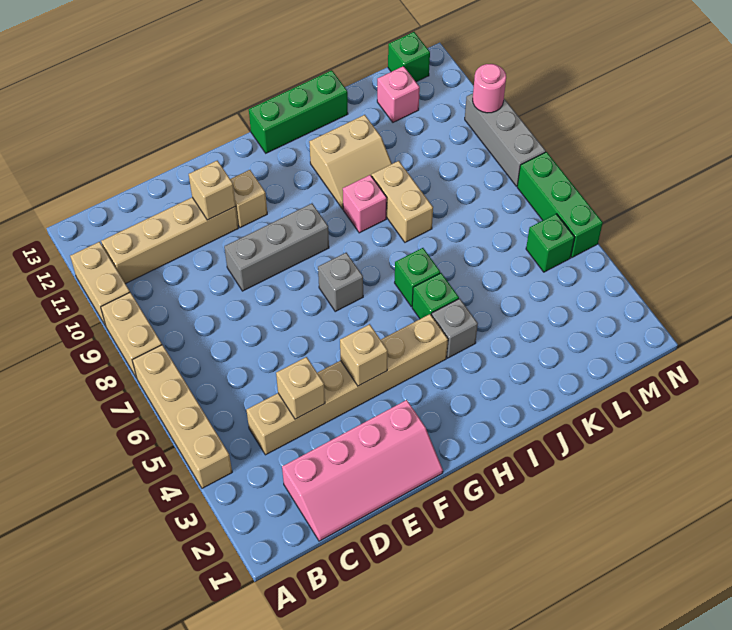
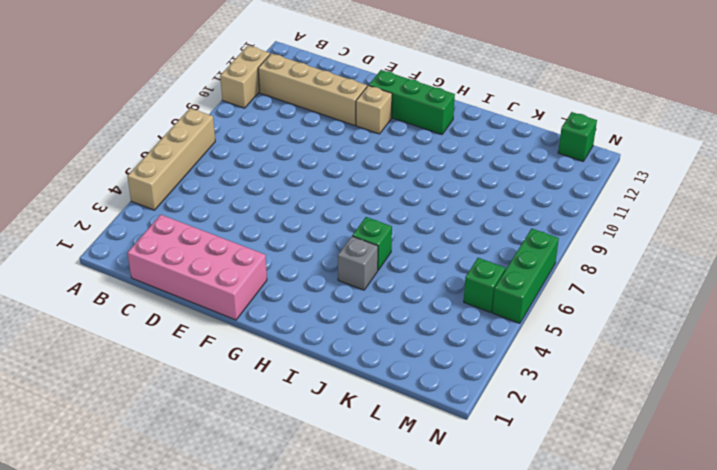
pink 2x4 brick [127,215,267,320] -> pink 2x4 slope [282,400,443,541]
green 1x3 brick [369,70,455,135] -> green 1x3 brick moved to [249,70,348,153]
none -> tan 1x2 brick [101,292,162,378]
none -> tan 1x6 brick [246,314,448,455]
none -> grey 1x3 brick [224,203,329,291]

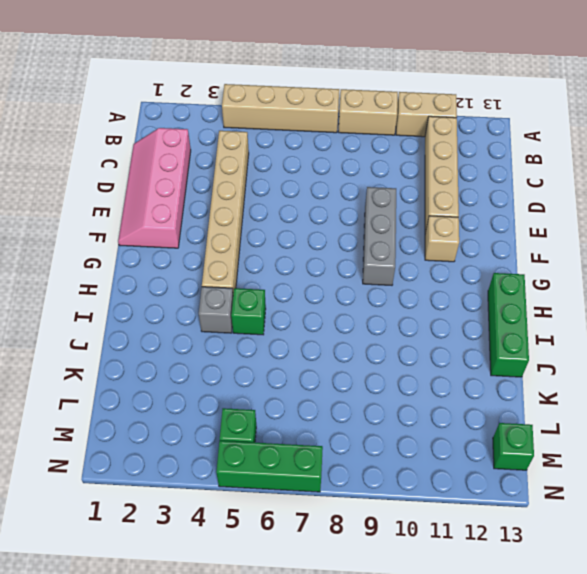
none -> grey 1x1 brick [318,253,363,311]
none -> green 1x1 brick [395,248,440,307]
none -> pink 1x1 brick [343,175,387,233]

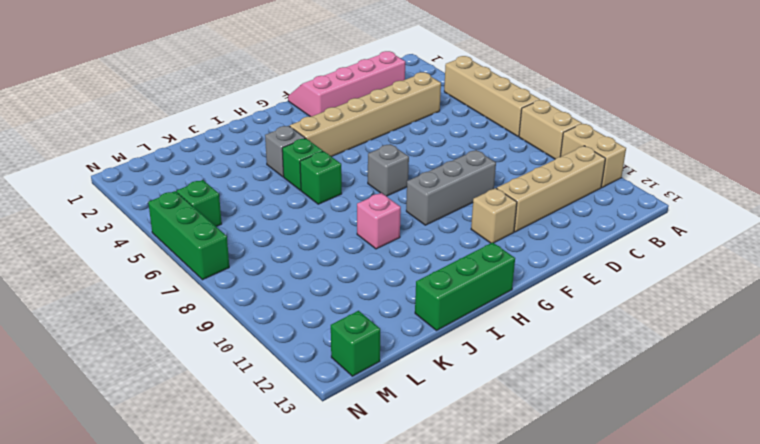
none -> tan 2x2 slope [309,115,392,209]
none -> tan 1x2 brick [372,161,433,242]
none -> pink 1x1 brick [377,66,420,122]

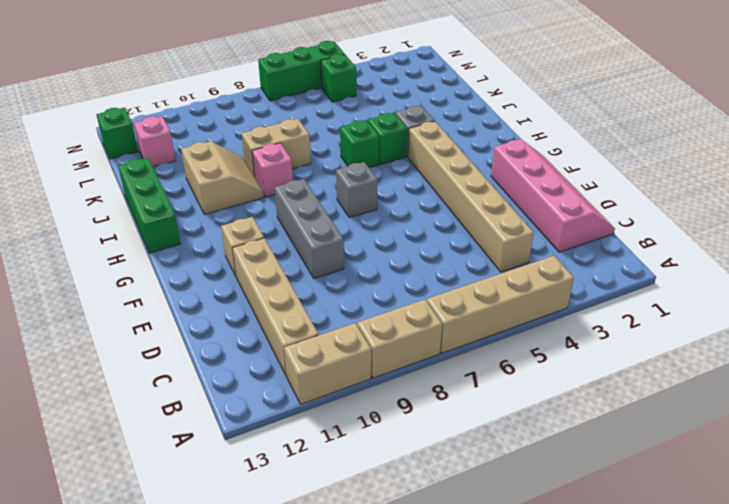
none -> grey 1x3 brick [465,94,546,186]
none -> tan 1x1 brick [276,357,325,419]
none -> tan 1x1 brick [189,161,236,220]

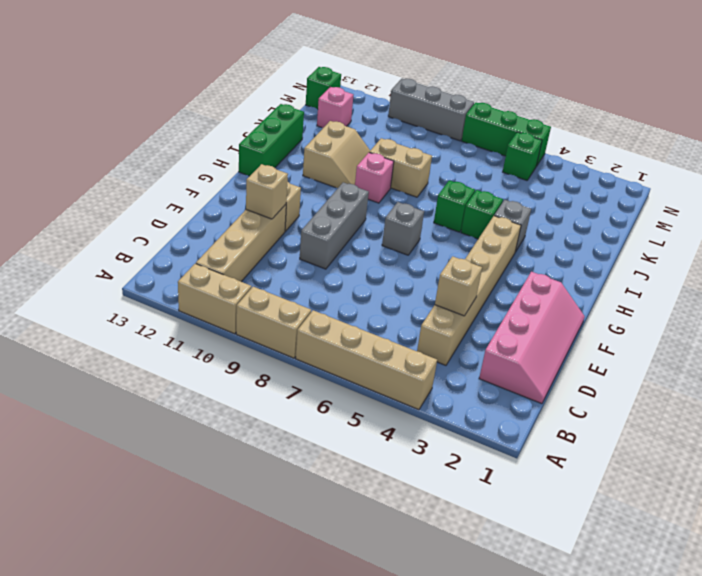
none -> tan 1x1 brick [340,324,388,386]
none -> pink 1x1 round brick [473,64,506,113]

